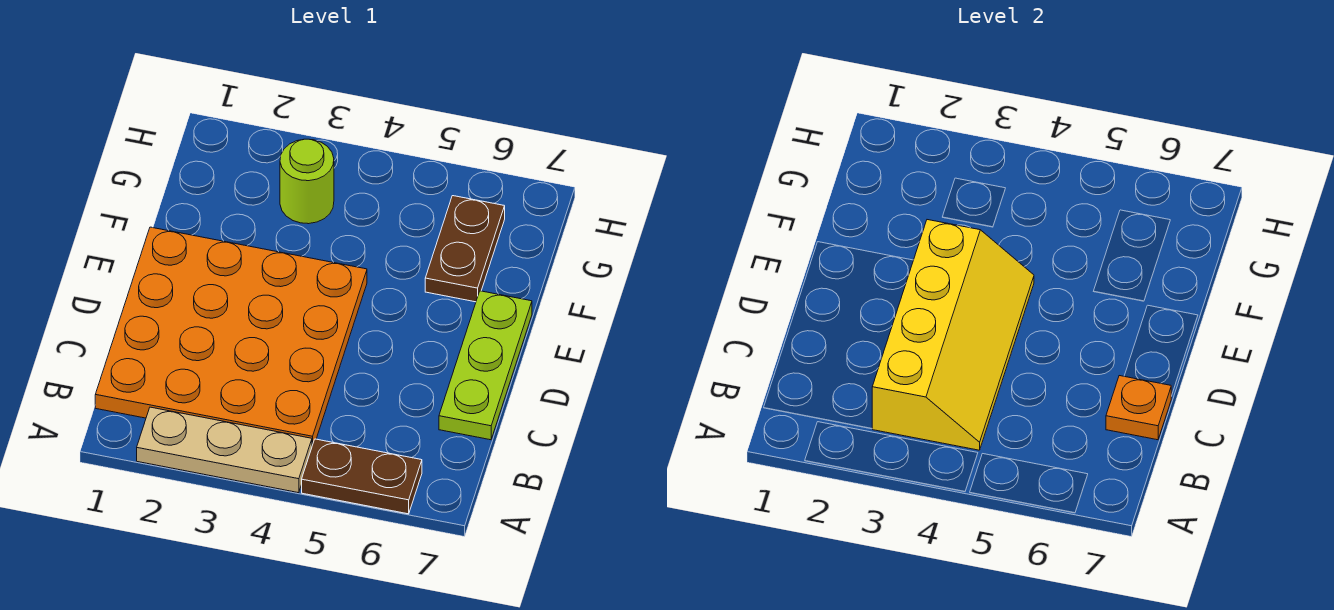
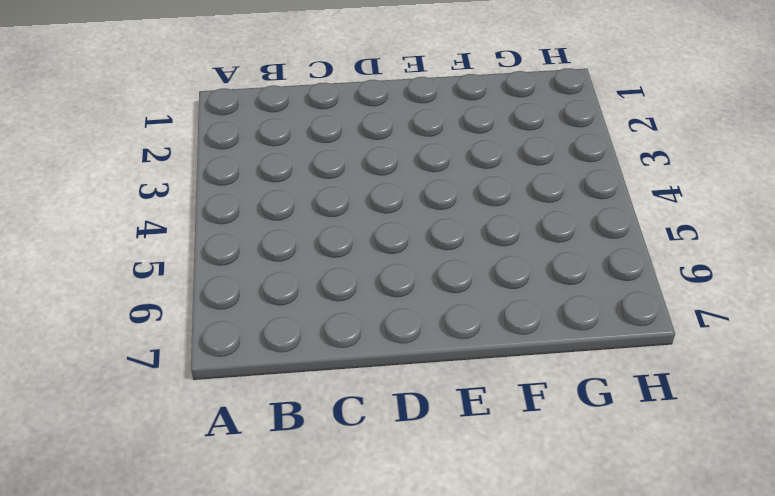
none -> tan 1x3 plate [137,407,312,493]
none -> brown 1x2 plate [302,439,422,514]

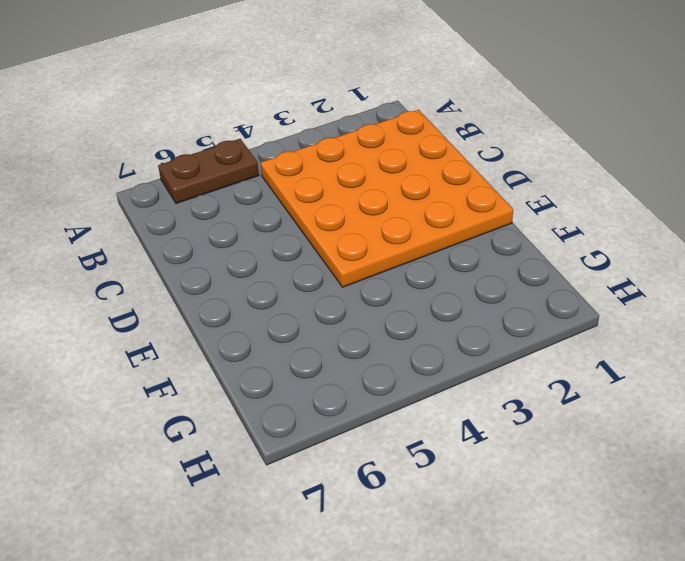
none -> tan 1x3 plate [137,407,312,493]
none -> lime 1x3 plate [439,291,532,440]

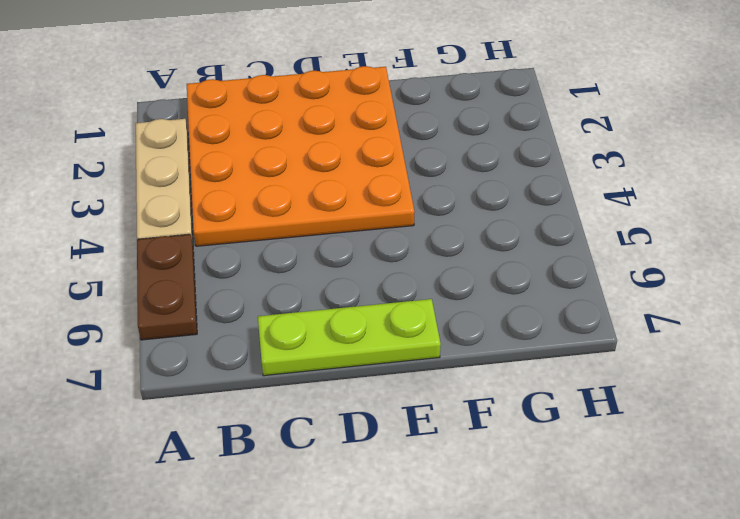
none -> brown 1x2 plate [425,196,505,302]
none -> lime 1x1 round brick [280,139,334,224]

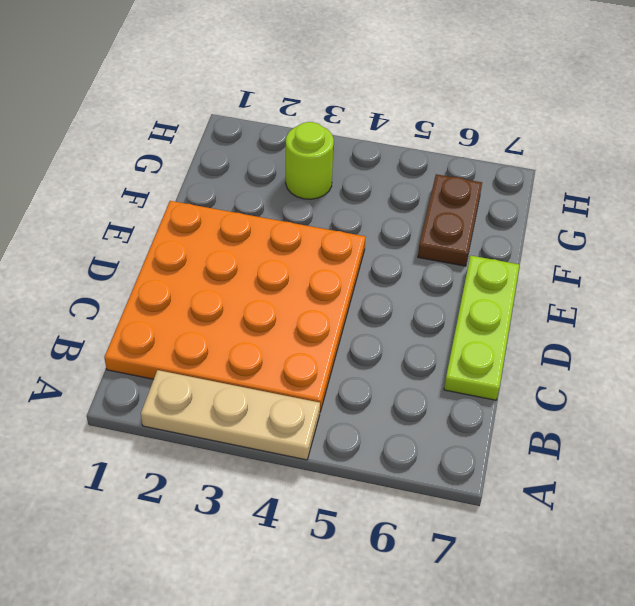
none -> brown 1x2 plate [302,439,422,514]
none -> yellow 2x4 slope [872,220,1034,450]

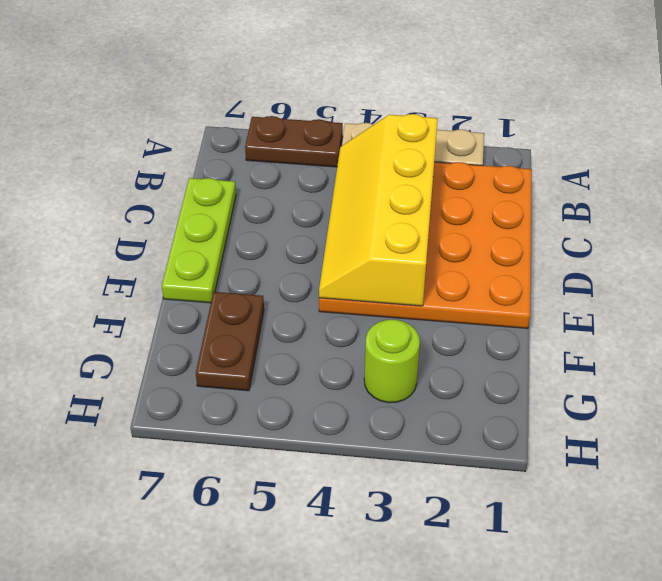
none -> orange 1x1 plate [1106,376,1171,440]

